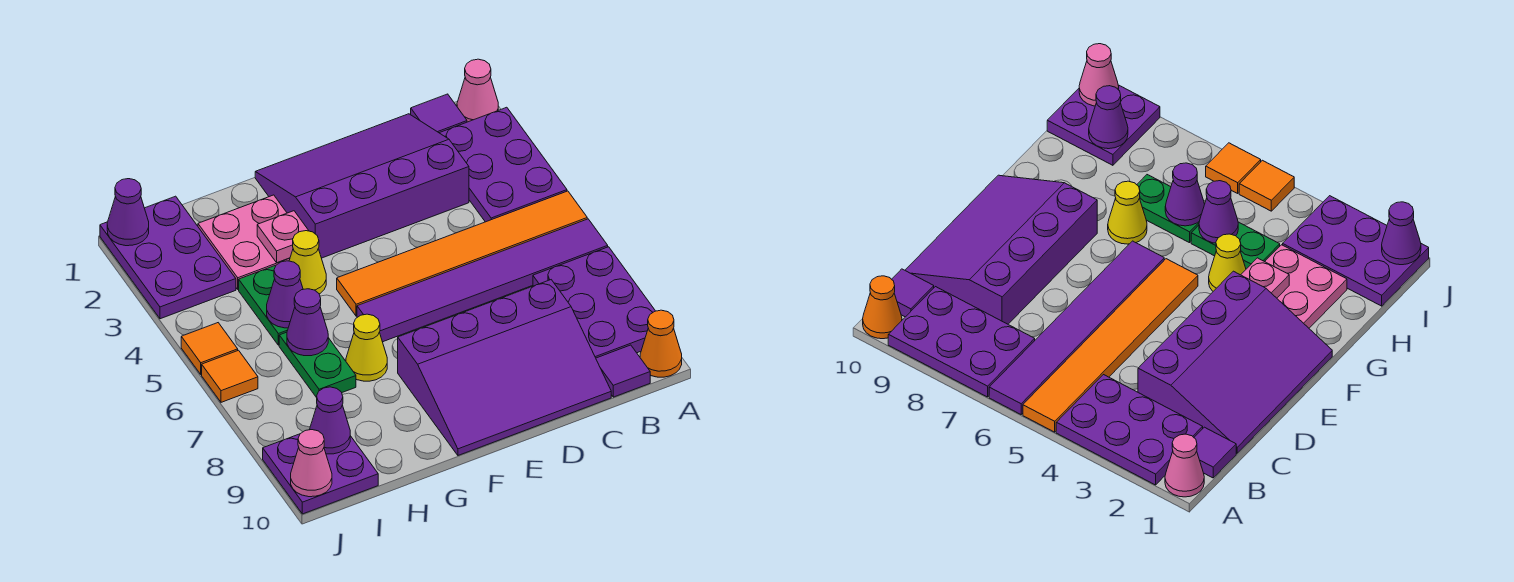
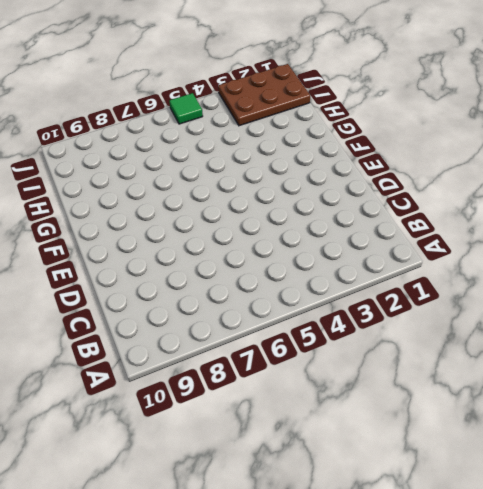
brown 2x3 plate [218,64,310,126] -> purple 2x3 plate [100,196,236,319]
green 1x1 tile [169,93,203,124] -> orange 1x1 tile [181,323,238,374]
none -> pink 1x1 cone [457,59,498,122]
none -> purple 2x3 plate [440,107,567,222]
none -> orange 1x6 tile [337,191,587,316]

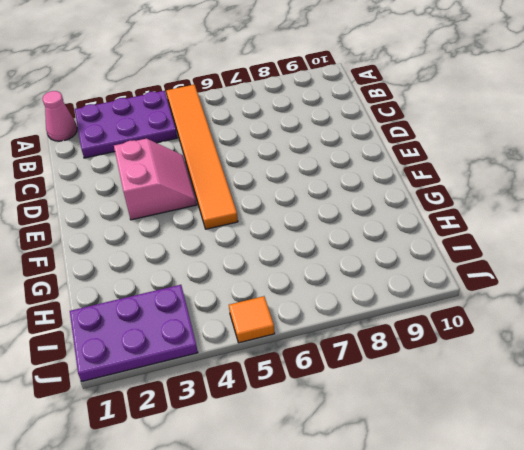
pink 2x2 slope [114,139,197,220] -> purple 3x4 slope [255,114,469,258]
none -> purple 1x6 tile [357,219,608,342]
none -> purple 2x3 plate [533,247,655,358]
none -> orange 1x1 cone [640,310,682,377]

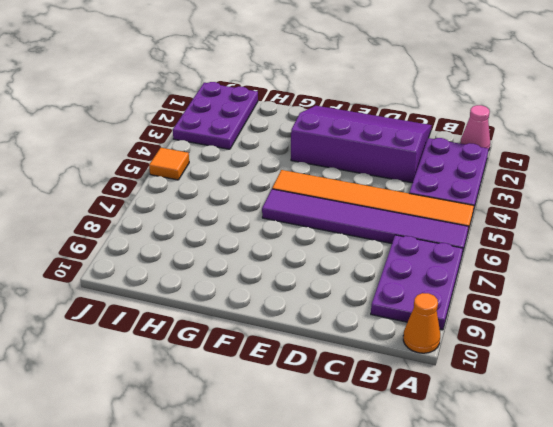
none -> purple 1x1 tile [411,94,467,133]
none -> purple 1x1 tile [596,345,650,397]
none -> purple 3x4 slope [398,280,611,455]

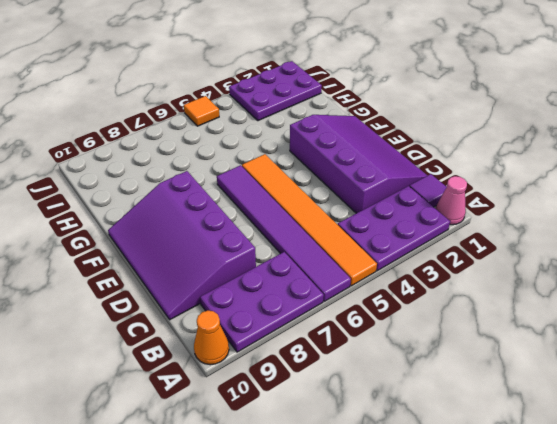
none -> purple 1x1 tile [596,345,650,397]
none -> pink 2x2 plate [198,195,290,289]
none -> yellow 1x1 cone [289,231,326,294]

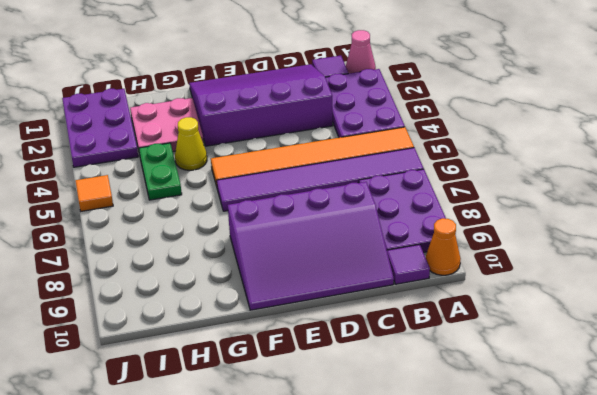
none -> yellow 1x1 cone [346,314,387,381]
none -> green 1x2 plate [279,332,356,398]
none -> purple 2x2 plate [263,434,378,514]

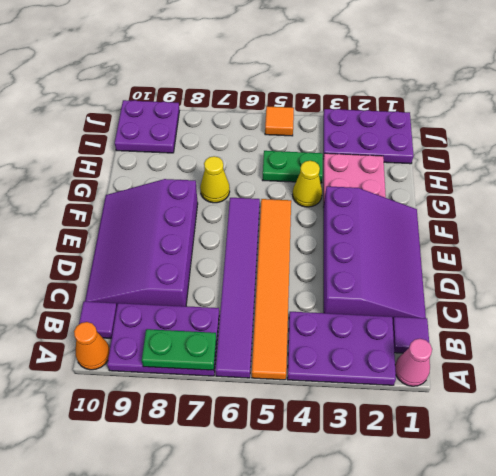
green 1x2 plate [142,329,216,370] -> green 1x2 plate moved to [279,332,356,398]
none -> orange 1x1 tile [202,350,258,402]
none -> pink 1x1 plate [257,211,309,263]
none -> purple 1x1 cone [267,261,303,328]

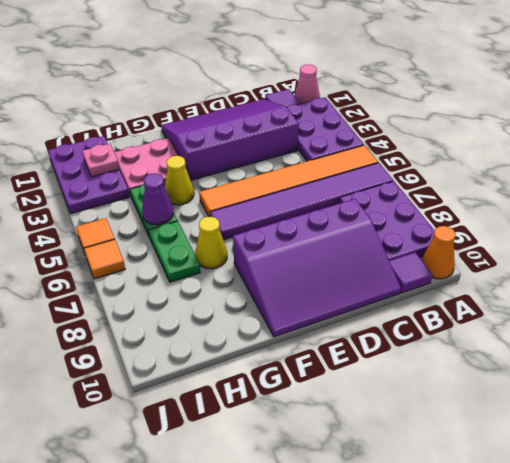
pink 1x1 plate [82,144,119,177] -> pink 1x1 plate moved to [257,211,309,263]
none -> purple 2x2 plate [263,434,378,514]
none -> purple 1x1 cone [287,289,328,356]
none -> purple 1x1 cone [310,387,350,454]

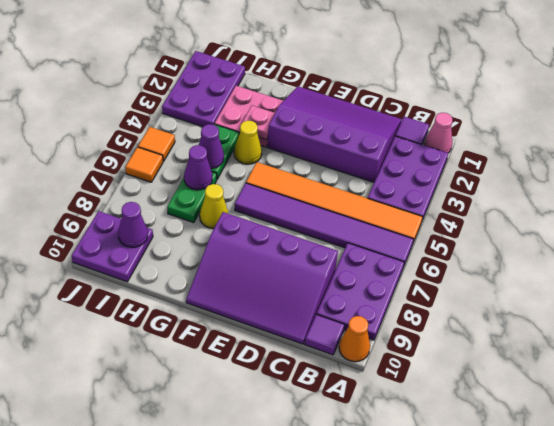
none -> purple 1x1 cone [107,179,149,246]
none -> pink 1x1 cone [291,430,332,497]

